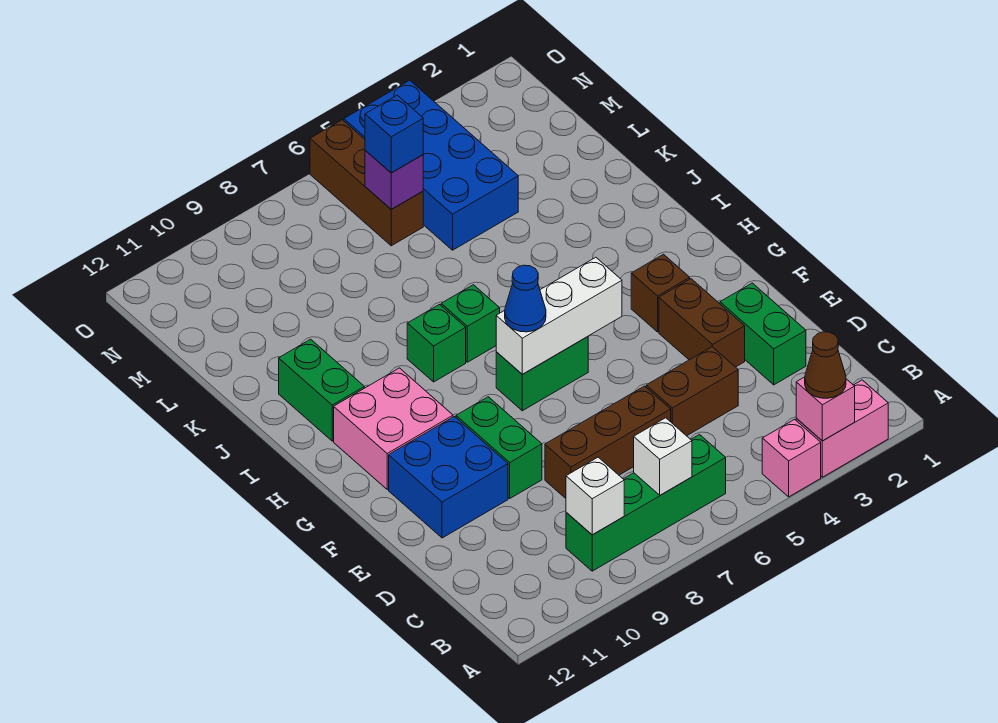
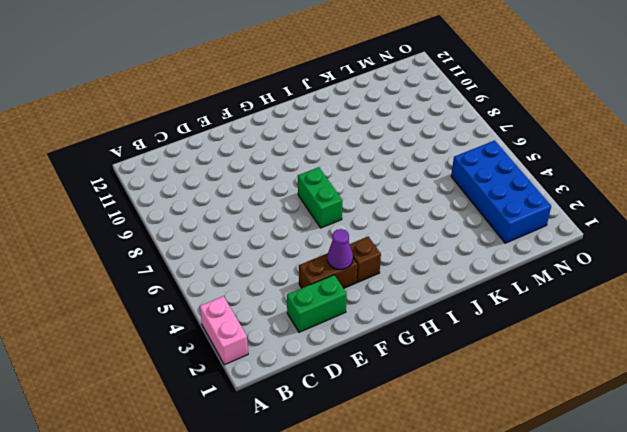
purple 1x1 cone [327,229,353,269] -> none
blue 2x4 brick [451,140,551,243] -> blue 2x4 brick turned to [344,80,518,250]
none -> pink 1x1 brick [762,419,821,497]
none -> green 1x4 brick [566,435,726,571]
none -> brown 1x2 brick [646,347,738,436]

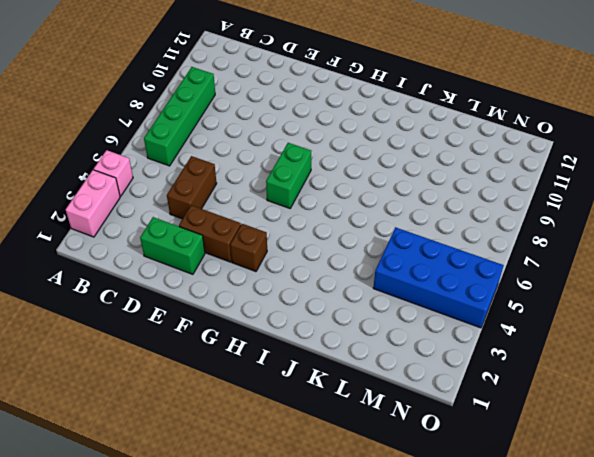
none -> brown 1x3 brick [545,386,671,498]
none -> green 1x2 brick [456,397,542,498]
none -> blue 2x2 brick [389,417,508,538]

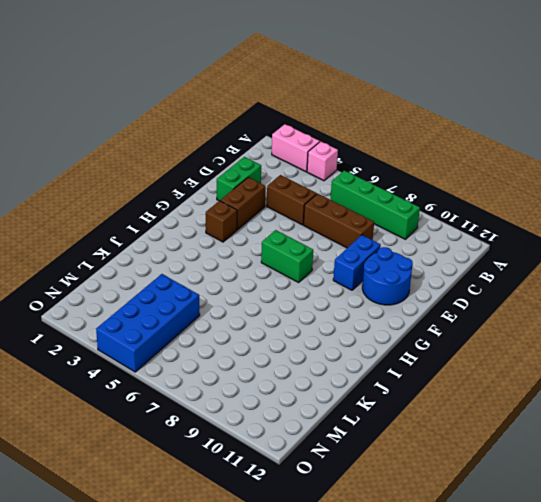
blue 1x2 brick [333,235,381,290] -> green 1x2 brick [456,397,542,498]
blue 2x2 round brick [362,247,413,305] -> blue 2x2 brick [389,417,508,538]
none -> pink 2x2 brick [334,368,453,489]
none -> green 1x1 brick [441,285,500,362]
none -> green 1x1 brick [407,305,466,382]

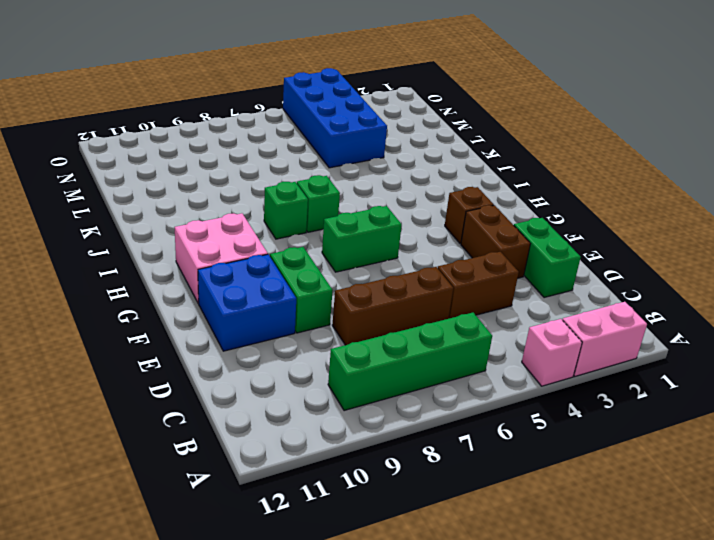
none -> green 1x2 brick [279,339,364,441]
none -> brown 1x3 brick [310,120,423,246]
none -> pink 1x1 brick [796,377,855,441]

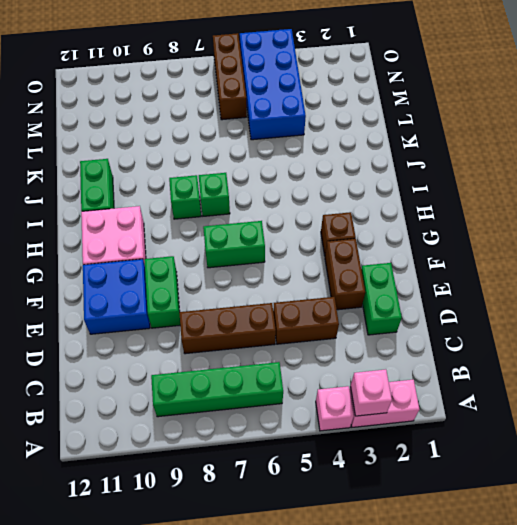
none -> white 1x1 brick [634,418,692,495]
none -> white 1x1 brick [566,457,624,535]
none -> white 1x3 brick [496,257,622,374]

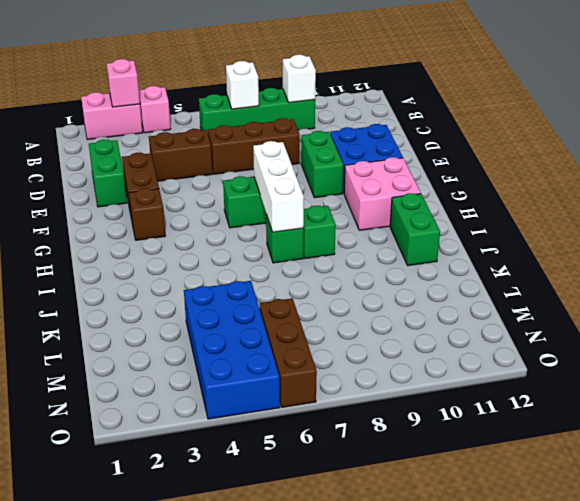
white 1x3 brick [253,141,304,232] -> white 1x3 brick turned to [496,257,622,374]
none -> purple 1x1 brick [365,151,423,209]
none -> brown 1x1 cone [805,332,846,398]
none -> blue 1x1 cone [505,265,546,332]

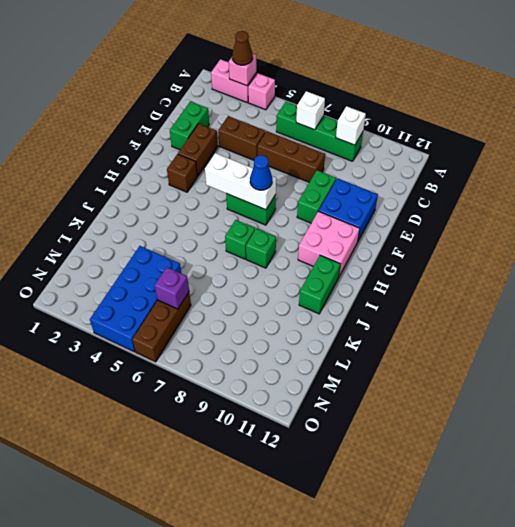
none -> blue 1x1 brick [365,95,423,173]

